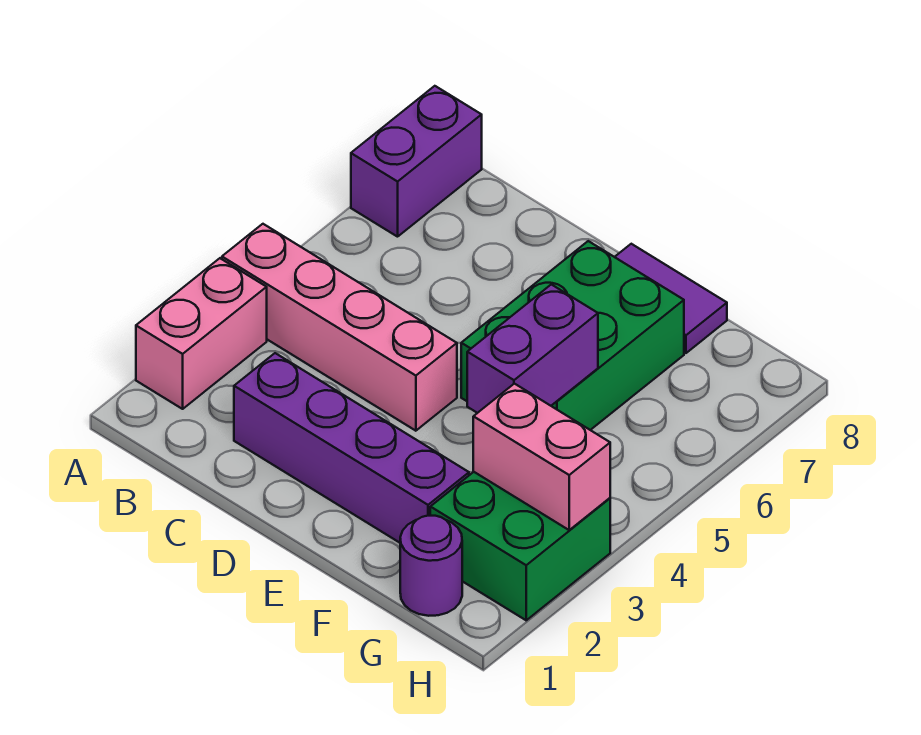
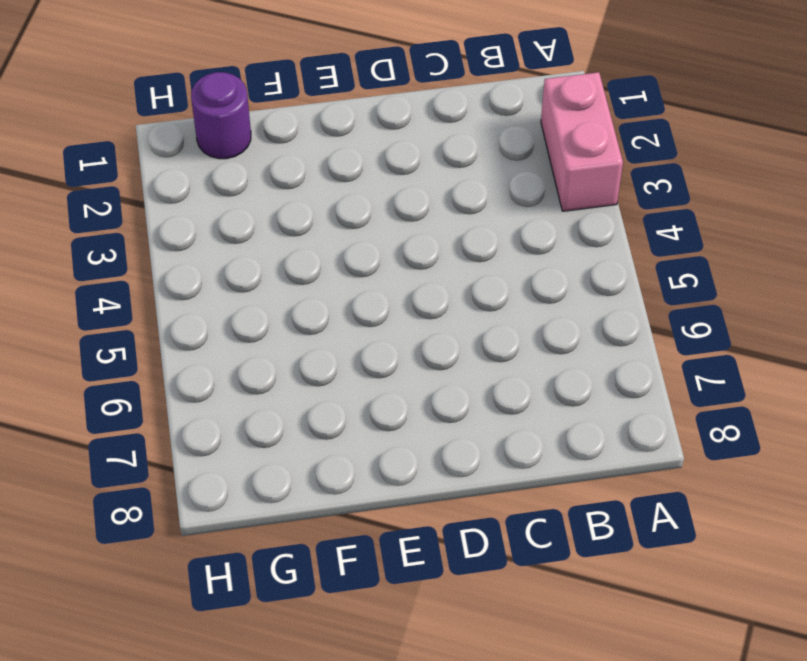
none -> pink 1x4 brick [222,224,457,431]
none -> purple 1x2 brick [351,86,482,237]

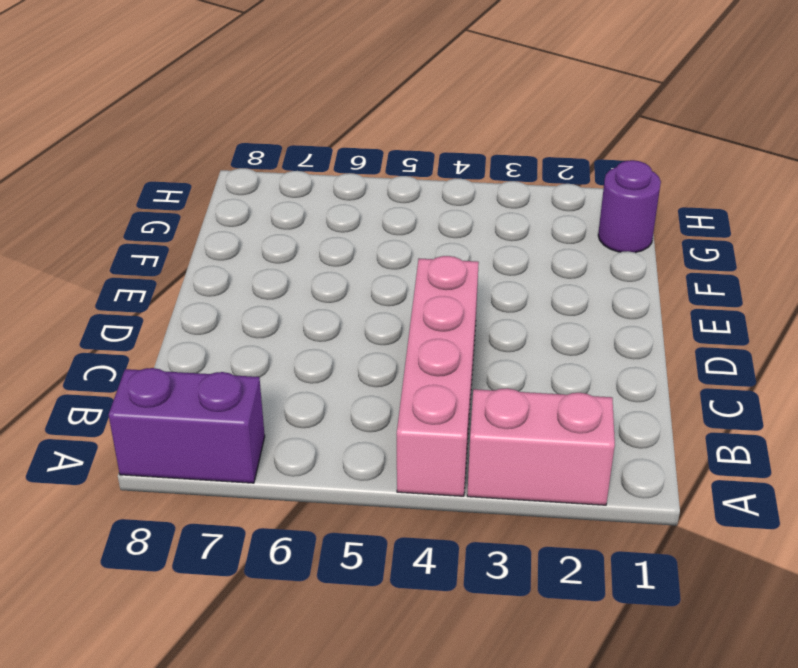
none -> purple 1x4 brick [234,353,469,543]
none -> green 2x3 brick [461,241,684,430]

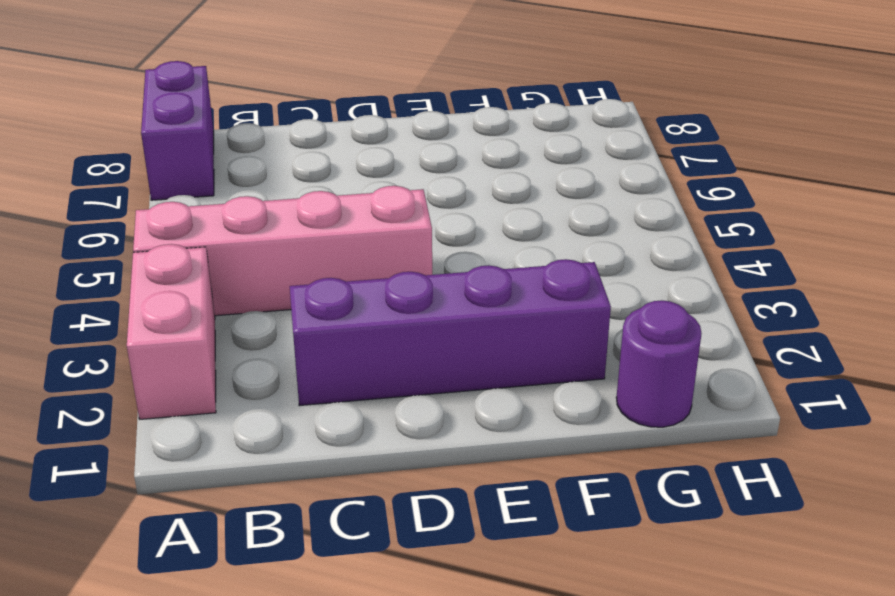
none -> green 2x3 brick [461,241,684,430]
none -> purple 1x2 tile [615,244,727,353]

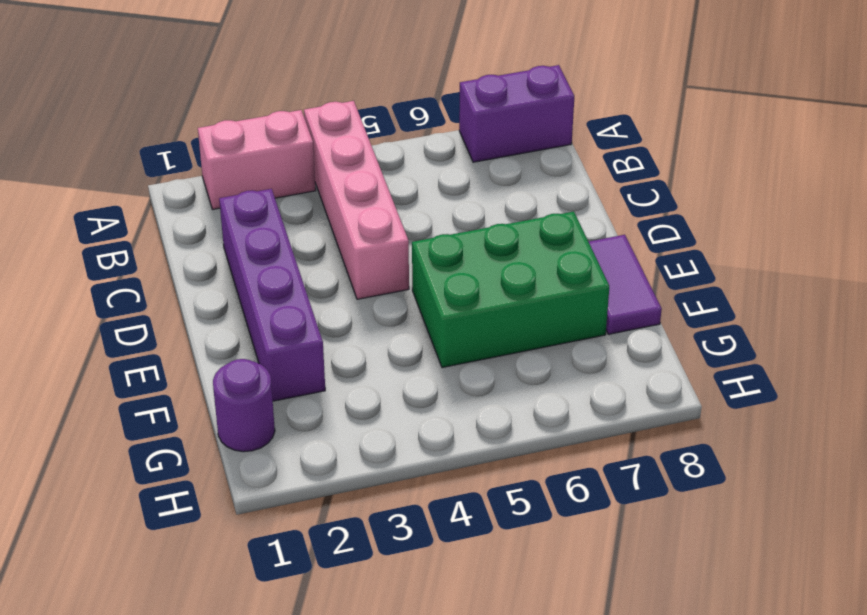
none -> green 2x2 brick [430,472,610,620]
none -> purple 1x2 brick [467,284,598,413]

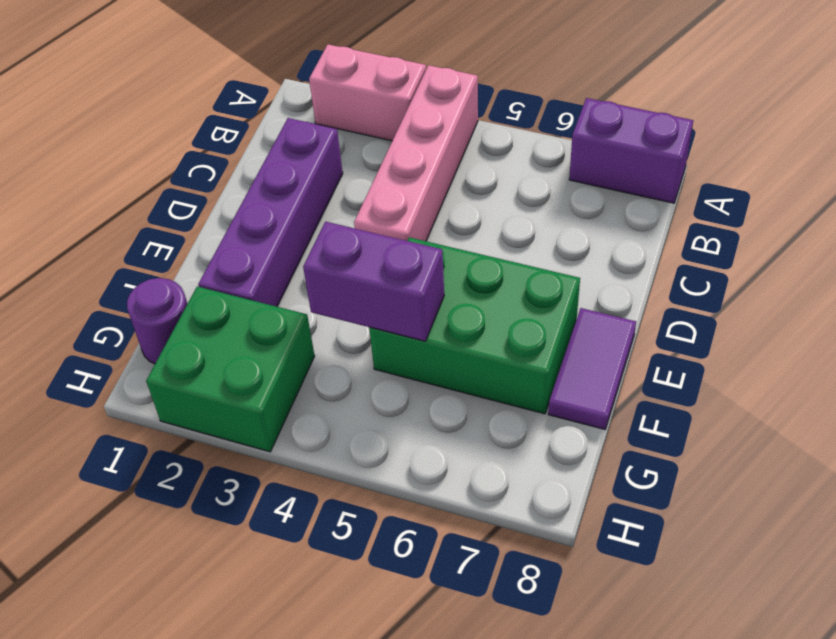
none -> pink 1x2 brick [473,384,610,530]

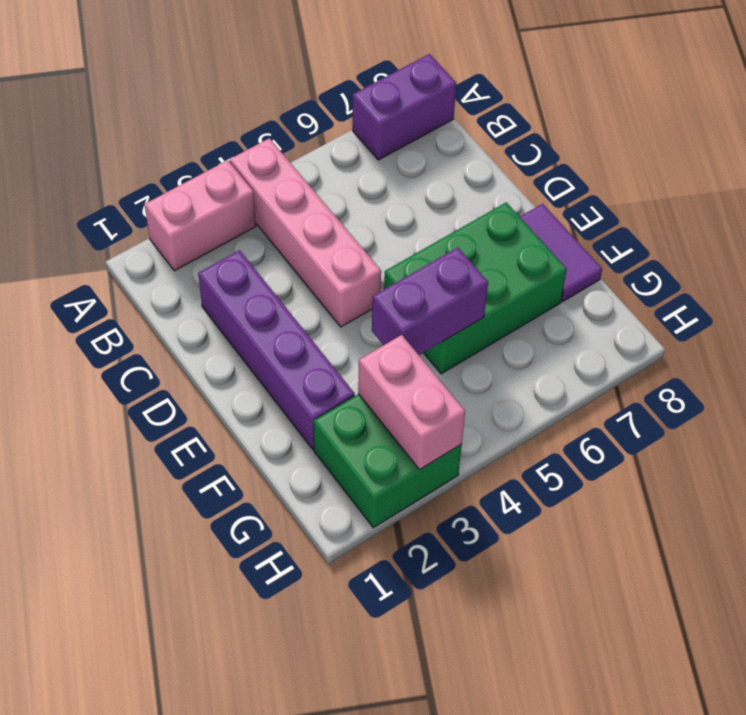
none -> purple 1x1 round brick [400,516,462,616]

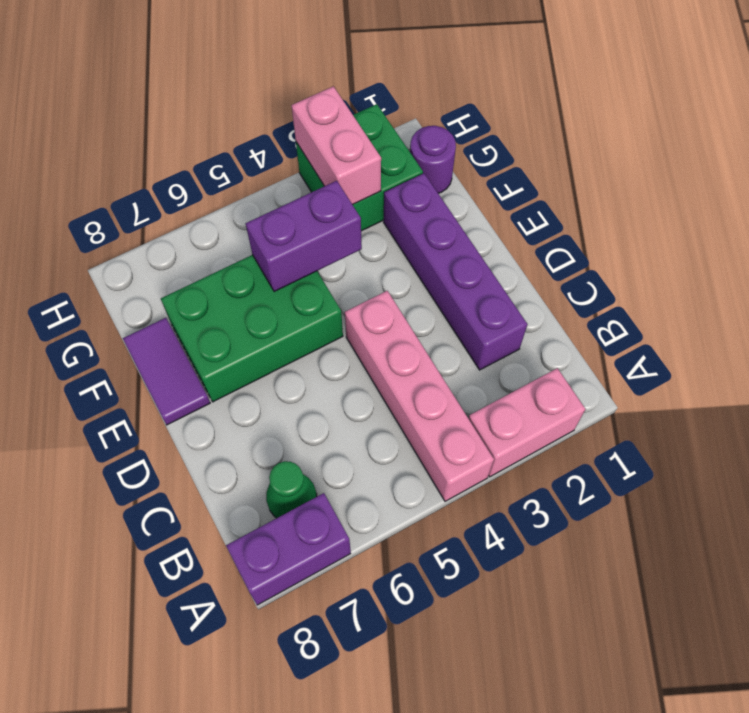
green 1x1 cone [266,461,317,518] -> none

